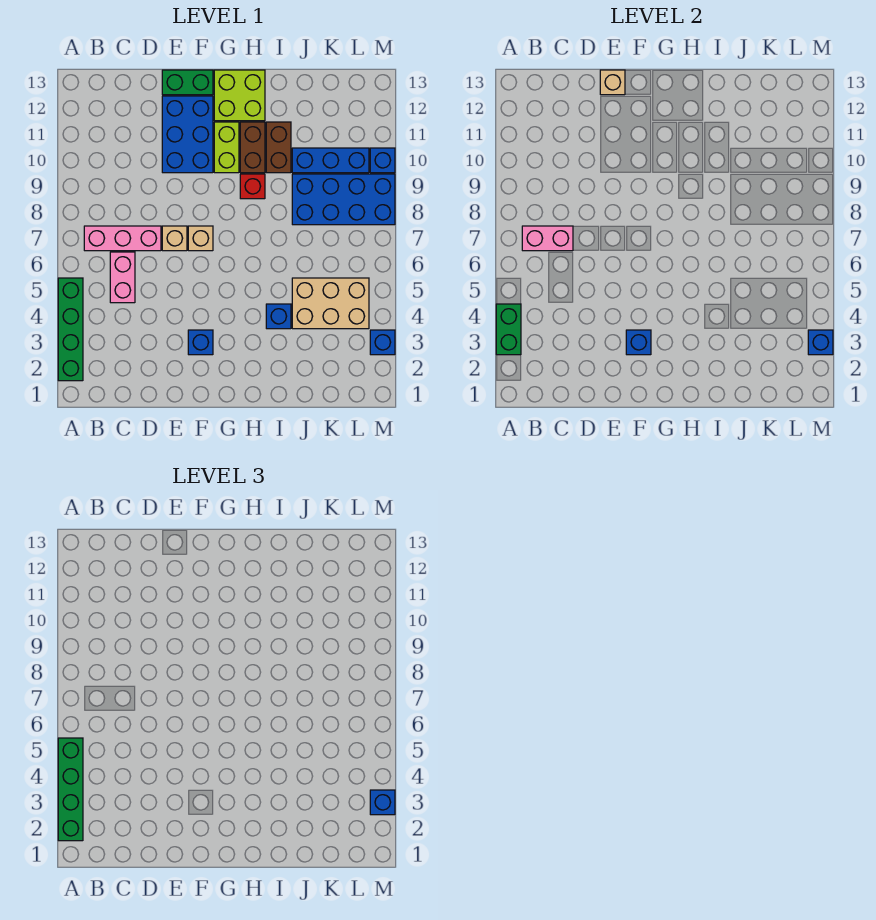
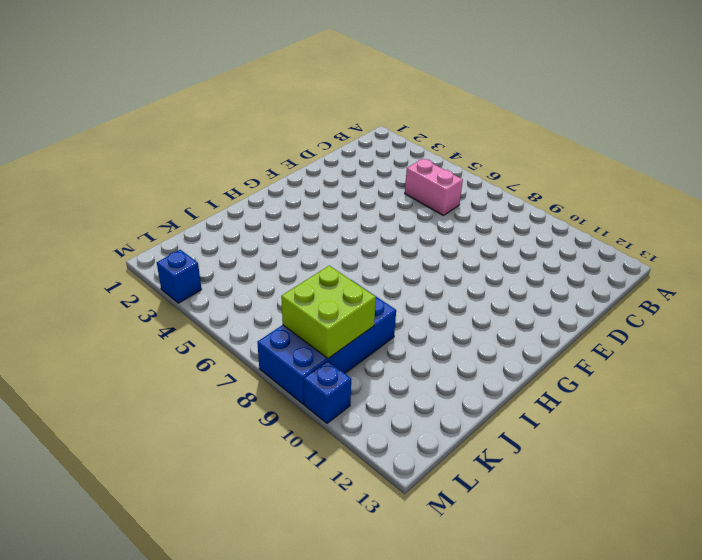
lime 2x2 brick [281,266,376,358] -> lime 2x2 brick moved to [214,70,265,121]
none -> green 1x4 brick [58,278,83,381]
none -> pink 1x3 brick [84,226,161,251]
none -> tan 1x1 brick [162,226,187,251]

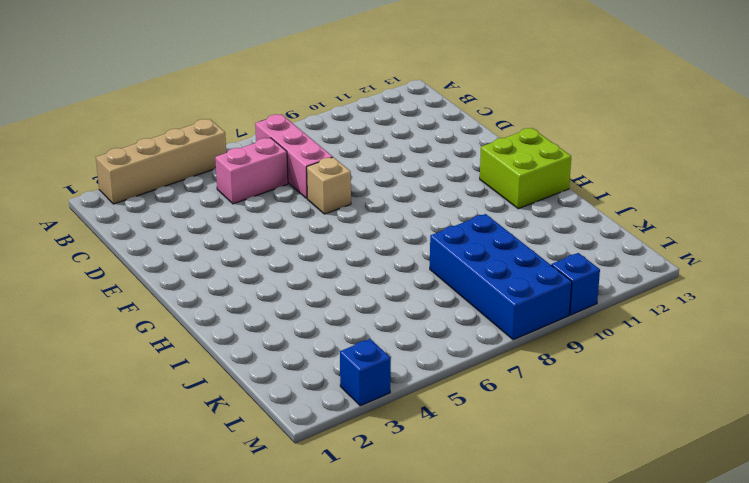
tan 1x4 brick [96,119,226,204] -> green 1x4 brick [58,278,83,381]
none -> blue 2x3 brick [162,96,213,173]
none -> green 1x2 brick [162,70,213,95]
none -> blue 1x1 brick [188,330,213,355]

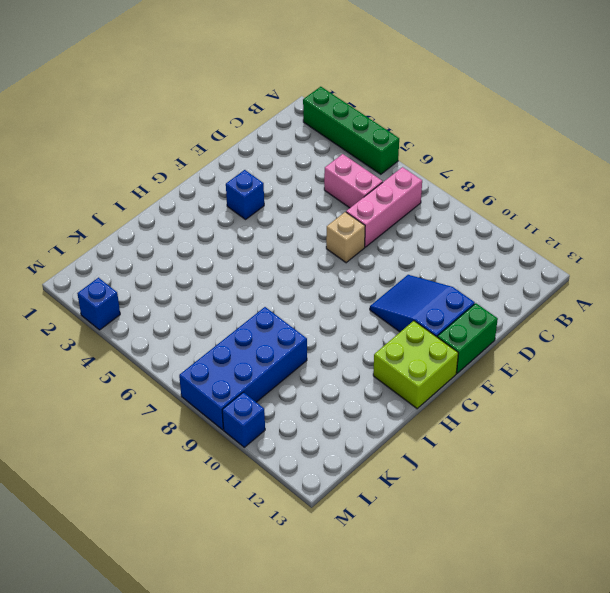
blue 2x3 slope [370,275,475,337] -> blue 2x3 brick [162,96,213,173]
none -> tan 1x1 brick [188,226,213,251]
none -> lime 1x2 brick [214,122,239,173]
none -> red 1x1 brick [240,174,265,199]

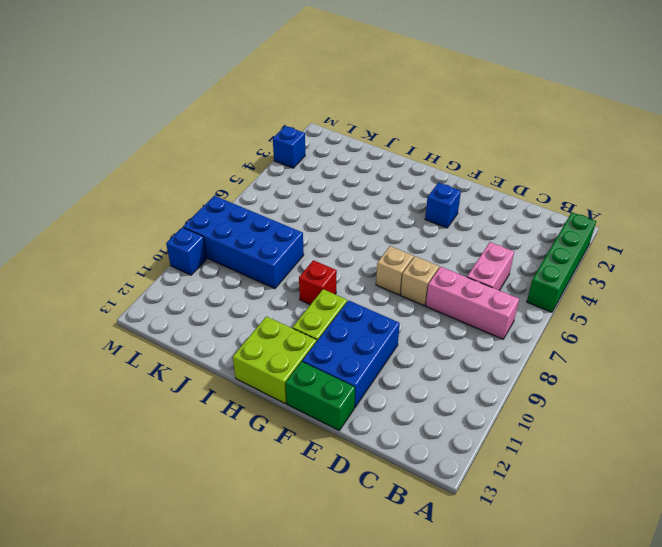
none -> brown 1x2 brick [240,122,265,173]
none -> blue 1x1 brick [266,304,291,329]
none -> brown 1x2 brick [266,122,291,173]

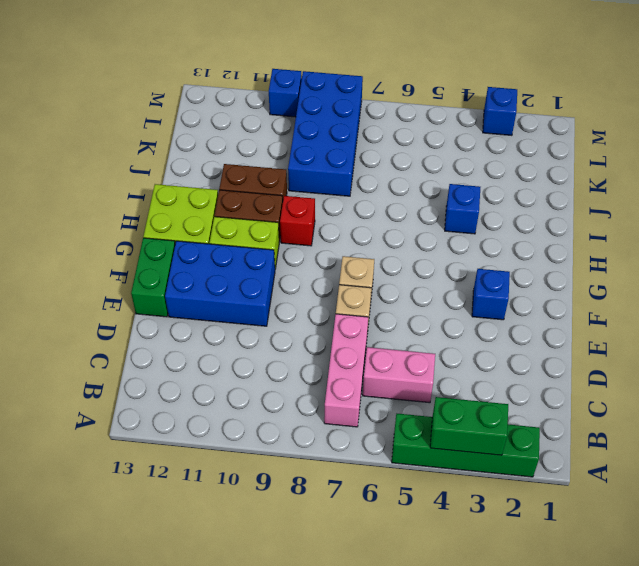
none -> tan 2x3 brick [292,278,369,329]
none -> blue 1x3 brick [292,148,369,173]
none -> pink 1x2 brick [522,226,573,251]

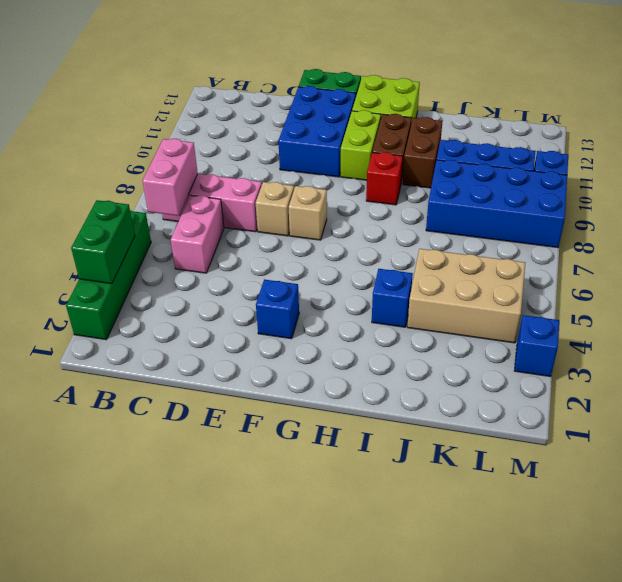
pink 1x2 brick [143,139,198,216] -> pink 1x2 brick turned to [522,226,573,251]
none -> tan 1x1 brick [600,70,625,95]
none -> blue 1x1 brick [626,330,651,355]
none -> blue 1x1 brick [808,330,833,355]

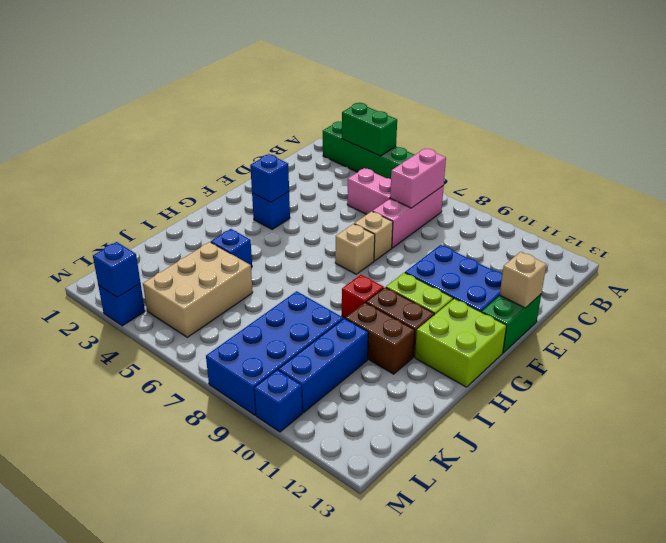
none -> green 1x4 brick [58,738,83,841]
none -> blue 1x1 brick [370,790,395,815]

